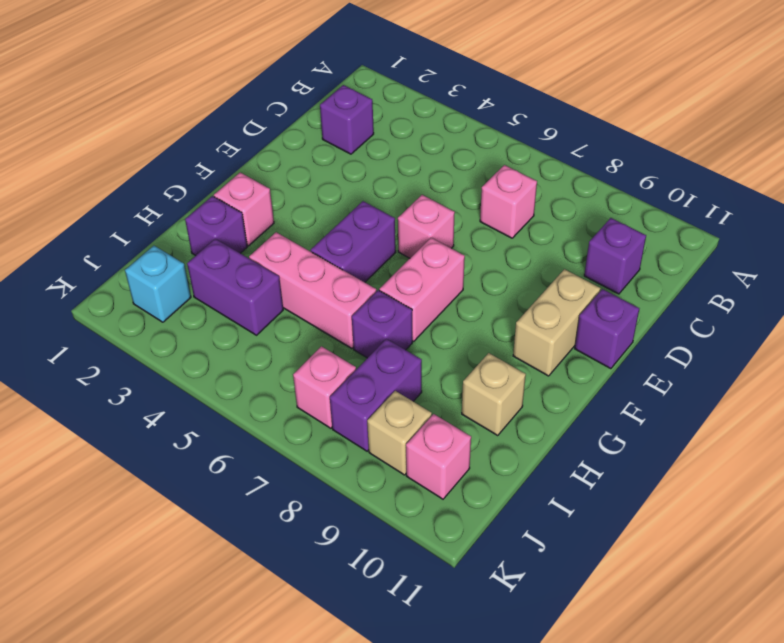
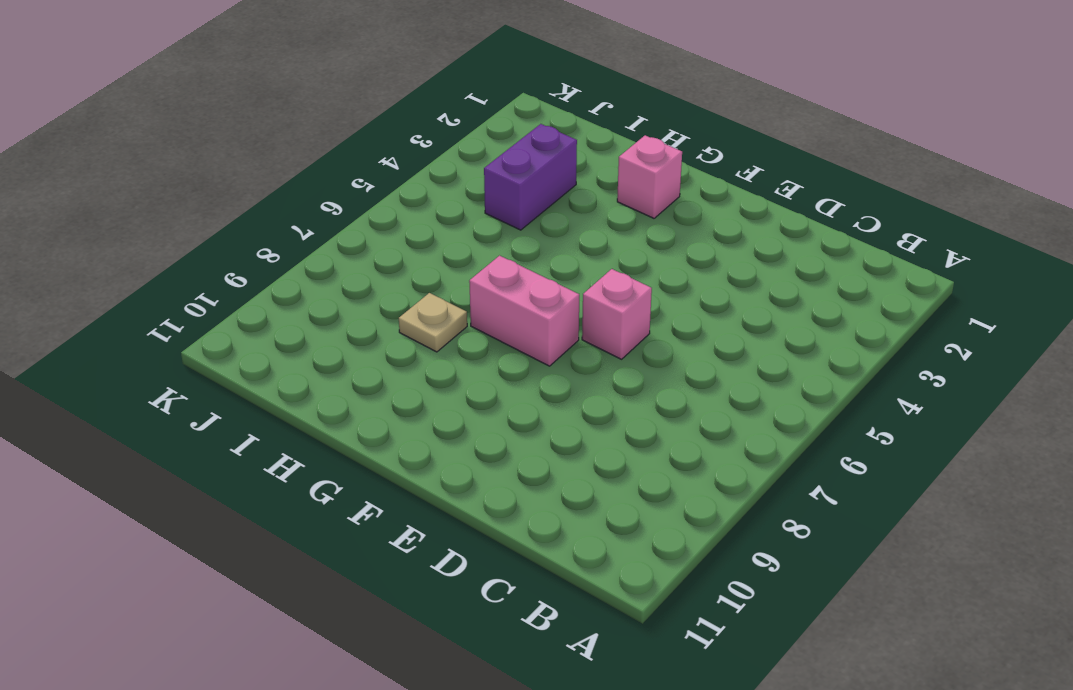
tan 1x1 plate [399,293,467,352] -> none
none -> purple 1x1 brick [320,85,374,154]
none -> pink 1x1 brick [480,165,537,238]
none -> purple 1x1 brick [584,218,646,294]

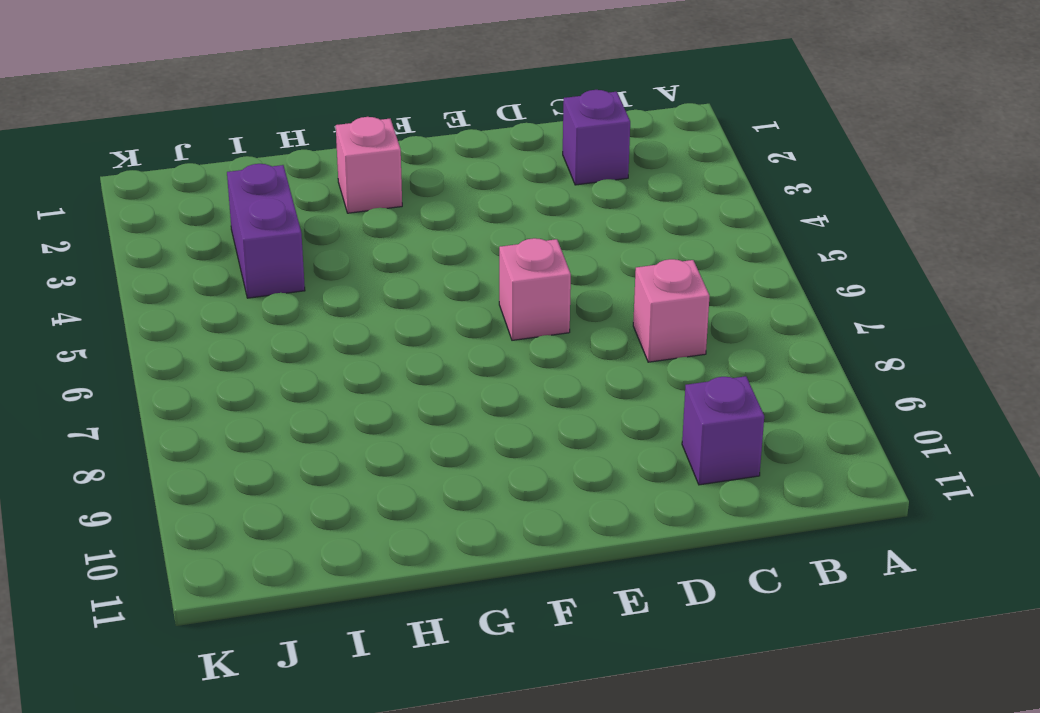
none -> tan 1x2 brick [513,269,600,376]
none -> purple 1x1 brick [575,289,639,369]
none -> purple 1x2 brick [311,201,396,282]

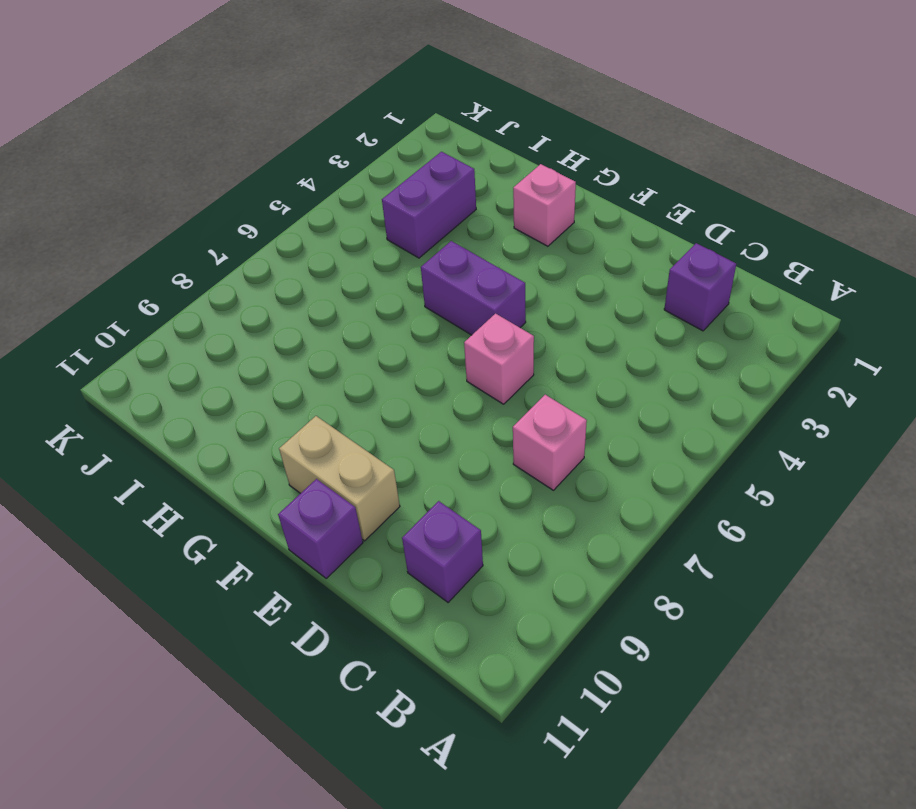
none -> pink 1x2 brick [379,238,465,341]
none -> purple 1x1 brick [185,196,247,256]
none -> pink 1x3 brick [249,232,376,349]

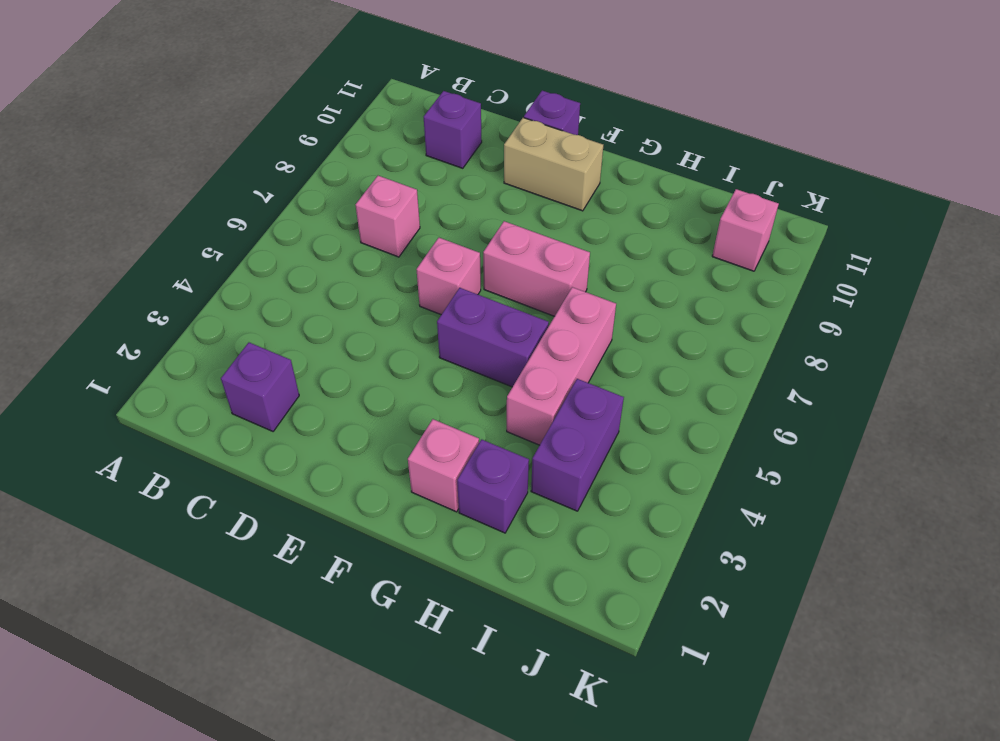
none -> purple 1x1 brick [352,290,412,358]
none -> tan 1x1 brick [462,353,526,435]
none -> purple 1x2 brick [330,339,422,451]

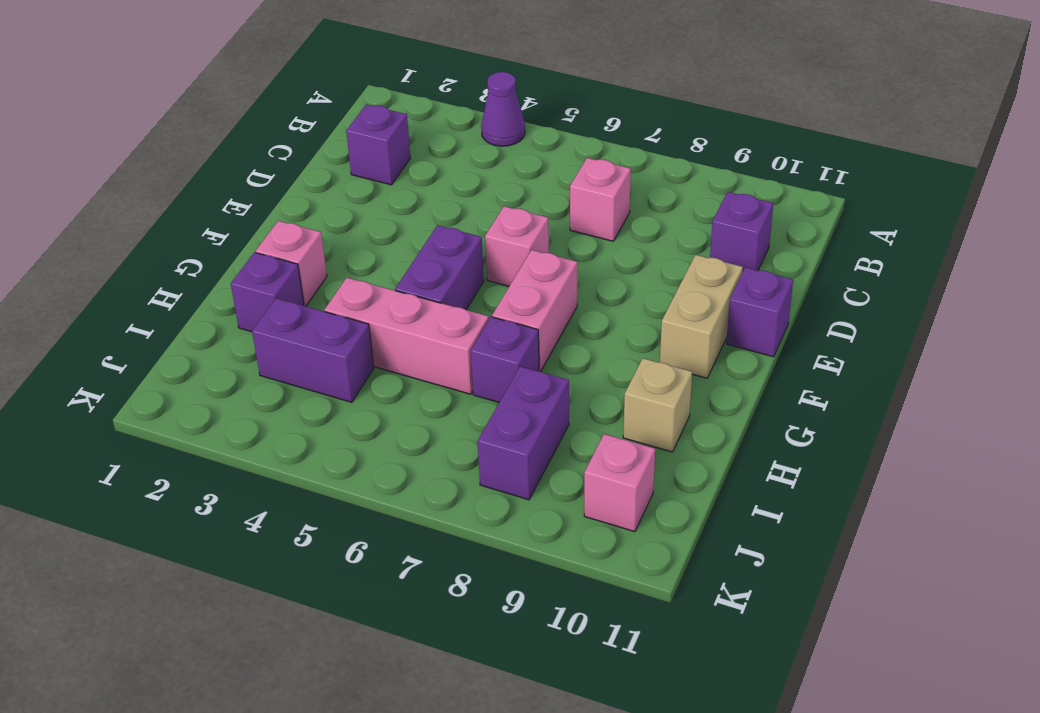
purple 1x1 cone [481,72,525,146] -> none
none -> cyan 1x1 brick [125,246,191,322]
none -> pink 1x1 brick [293,346,356,428]
none -> tan 1x1 brick [367,391,432,475]

